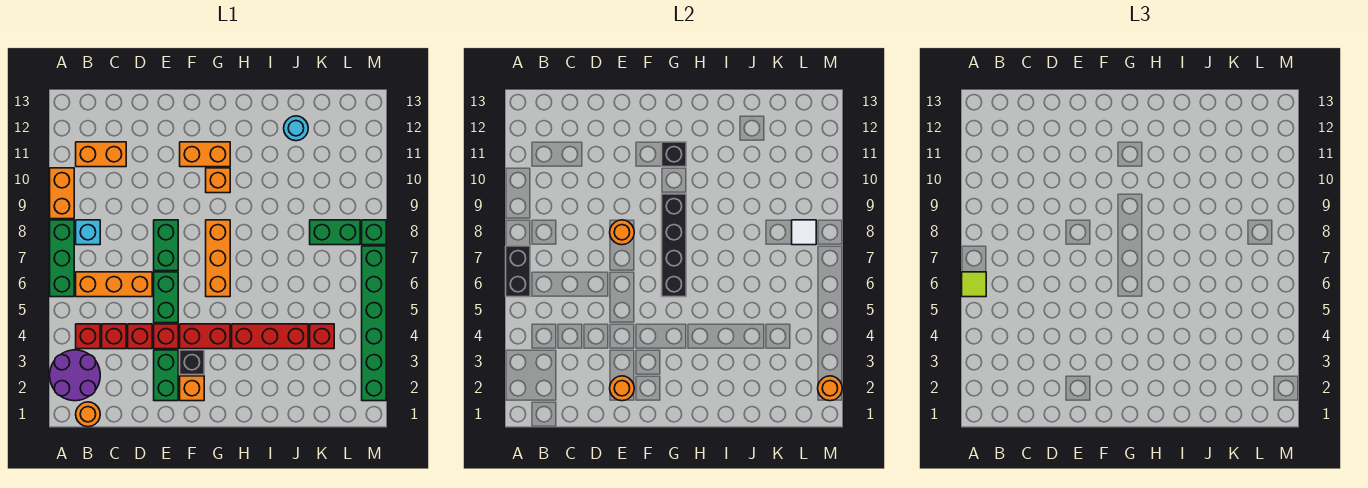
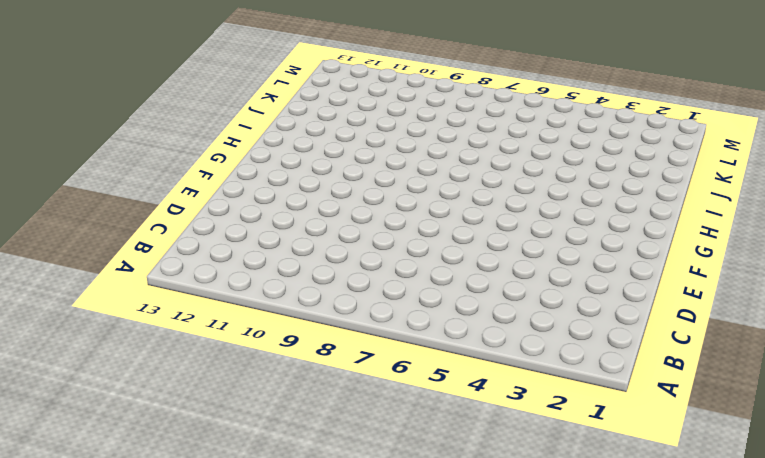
none -> purple 2x2 round brick [50,350,100,401]
none -> green 1x3 brick [50,220,74,297]
none -> orange 1x2 brick [50,168,74,219]
none -> orange 1x1 round brick [76,402,100,427]

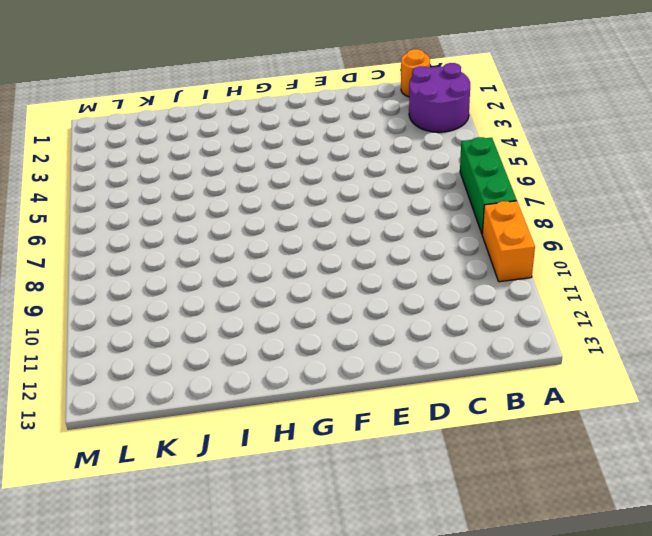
none -> red 1x1 brick [76,324,100,349]
none -> orange 1x3 brick [76,272,152,297]
none -> cyan 1x1 brick [76,220,100,245]
none -> orange 1x2 brick [76,142,126,167]

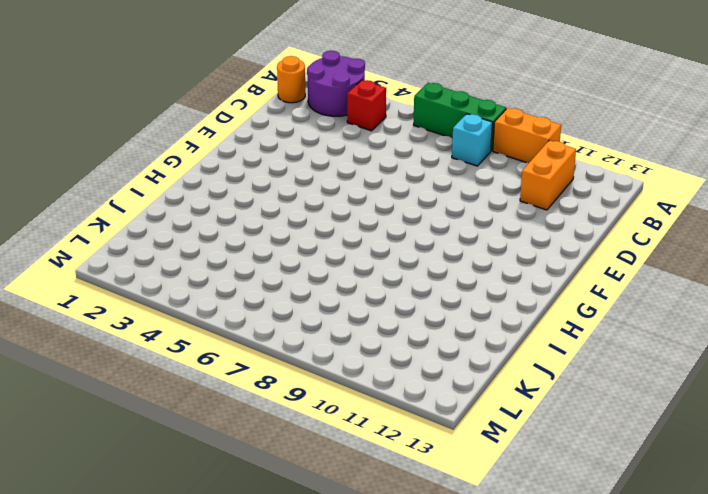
none -> orange 1x3 brick [76,272,152,297]
none -> red 1x1 brick [102,324,126,349]
none -> red 1x1 brick [128,324,152,349]
none -> green 1x2 brick [154,350,178,401]

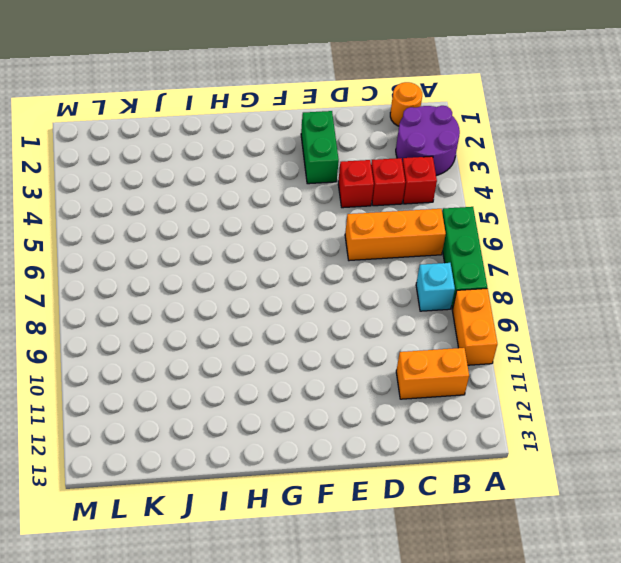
none -> red 1x1 brick [154,324,178,349]
none -> green 1x2 brick [154,272,178,323]
none -> green 1x2 brick [154,220,178,271]
none -> orange 1x1 brick [180,376,204,401]

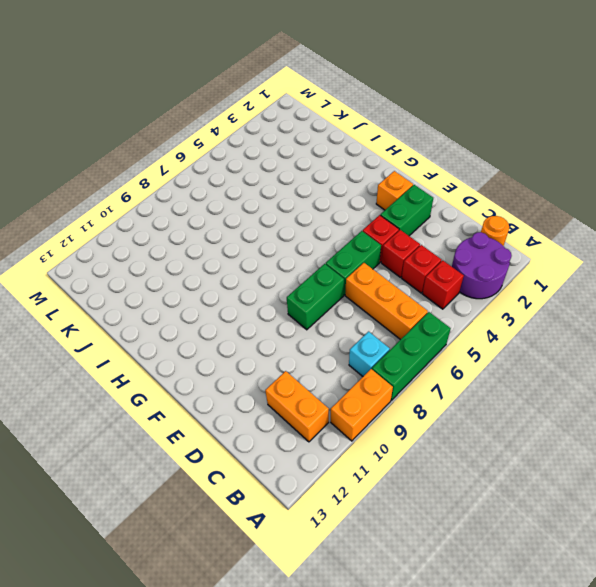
none -> black 1x1 brick [180,350,204,375]
none -> red 1x2 brick [180,324,230,349]
none -> orange 1x2 brick [180,142,230,167]
none -> orange 1x3 brick [206,220,230,297]

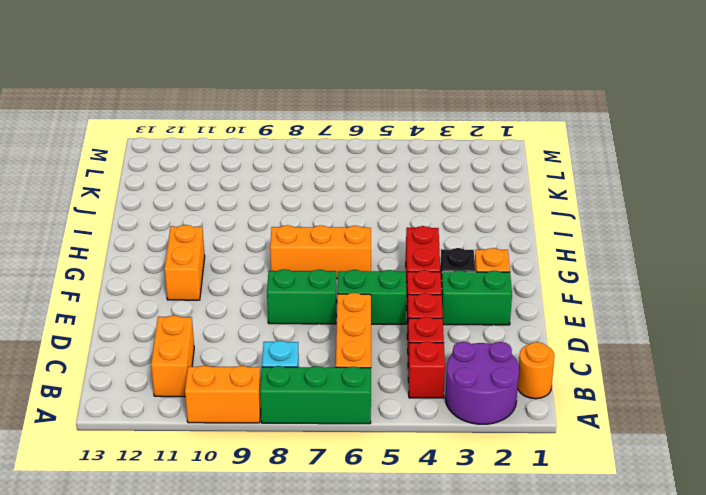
none -> orange 1x1 brick [206,168,230,193]
none -> red 1x3 brick [232,324,308,349]
none -> cyan 1x1 round brick [284,116,308,141]
none -> red 1x1 brick [310,324,334,349]

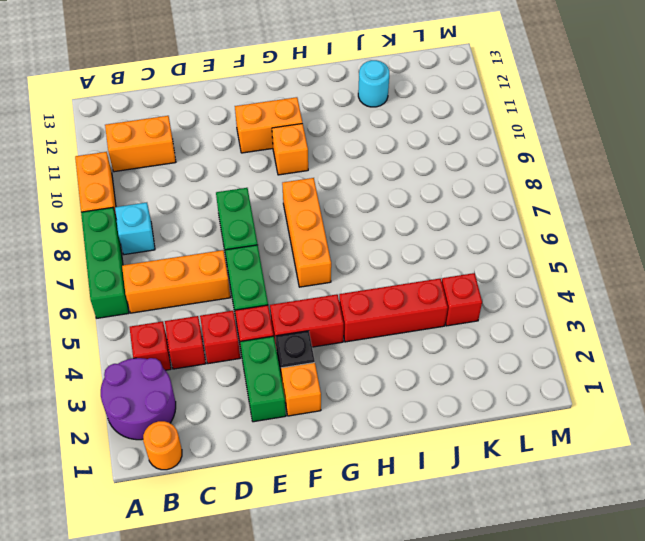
none -> green 1x2 brick [310,220,360,245]
none -> green 1x6 brick [362,246,386,401]
none -> green 1x1 brick [362,220,386,245]
none -> black 1x2 brick [506,246,530,297]

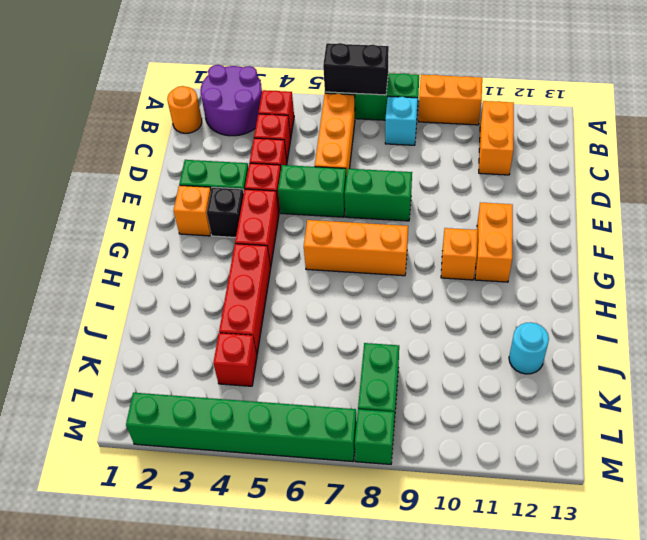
none -> orange 1x1 round brick [610,376,634,401]
none -> orange 1x1 round brick [610,220,634,245]
none -> black 1x4 brick [662,194,686,297]
none -> black 1x1 brick [662,142,686,167]

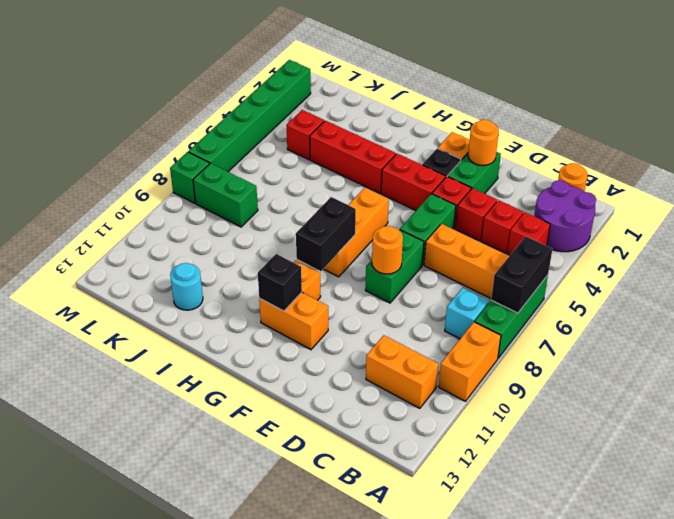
black 1x2 brick [296,197,356,271] -> black 1x4 brick [662,194,686,297]
none -> white 1x1 tile [792,220,816,245]
none -> orange 1x1 round brick [818,376,842,401]
none -> lime 1x1 tile [962,272,986,297]

